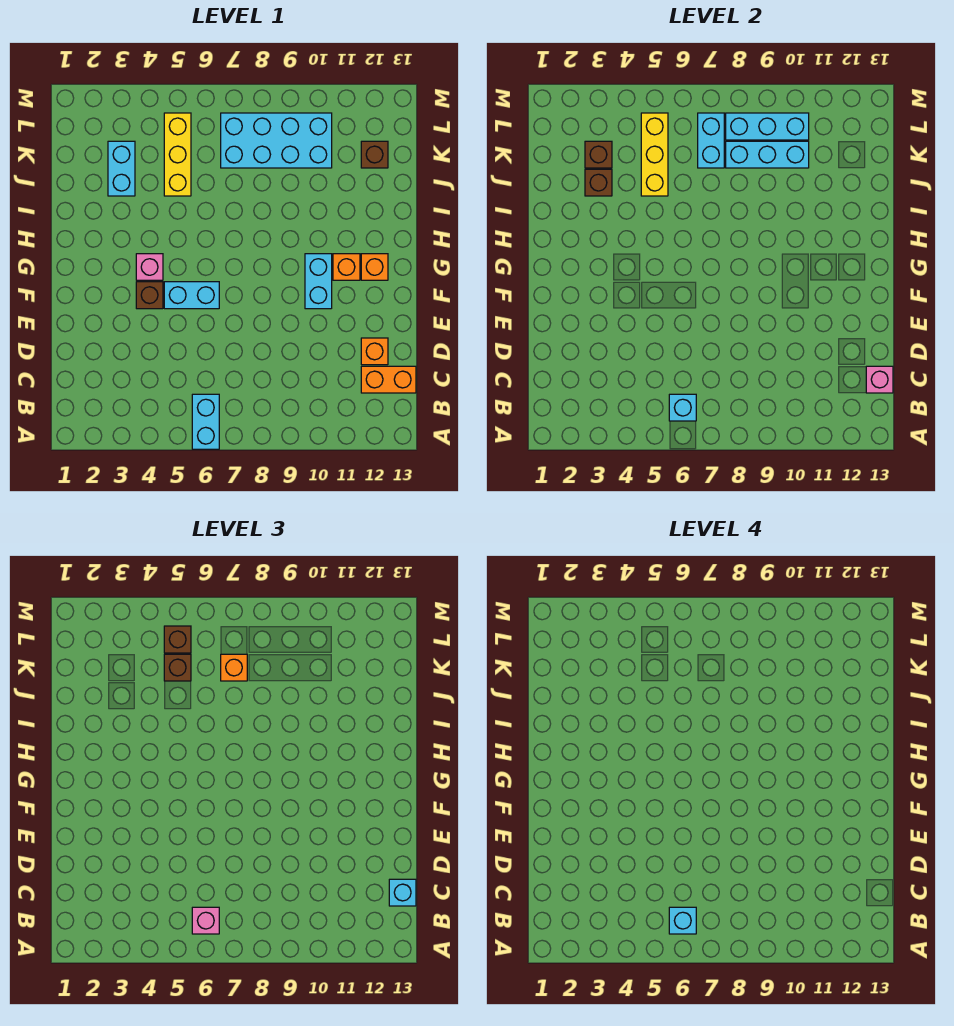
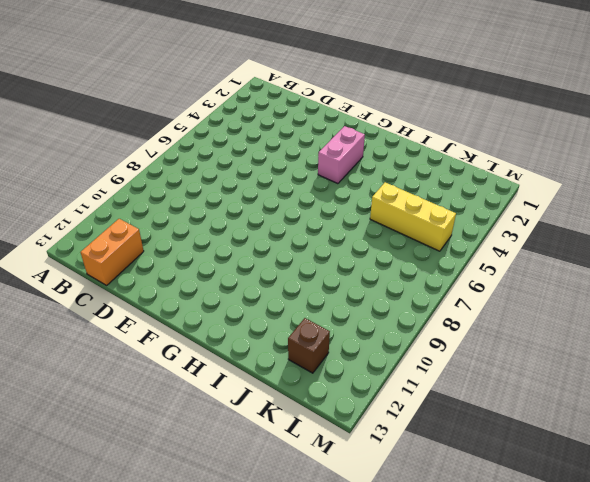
pink 1x2 brick [318,126,365,184] -> pink 1x1 brick [136,254,163,280]
none -> cyan 1x2 brick [192,394,219,449]
none -> orange 1x1 brick [361,338,388,365]
none -> brown 1x1 brick [136,282,163,309]

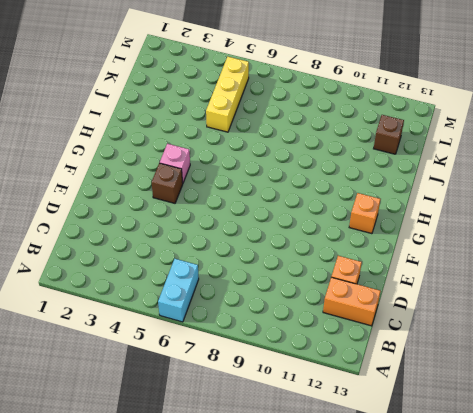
none -> cyan 1x2 brick [164,282,219,309]
none -> cyan 1x2 brick [305,254,332,309]
none -> orange 1x1 brick [333,254,360,280]

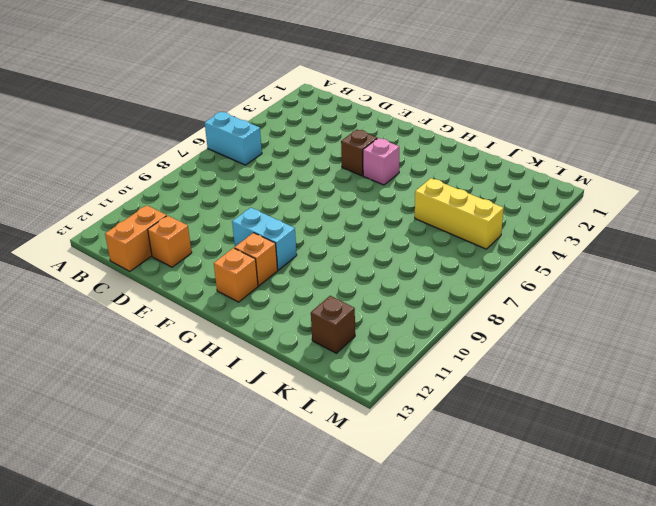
none -> cyan 1x2 brick [164,282,219,309]
none -> cyan 1x2 brick [108,141,135,196]
none -> cyan 2x4 brick [221,113,332,168]

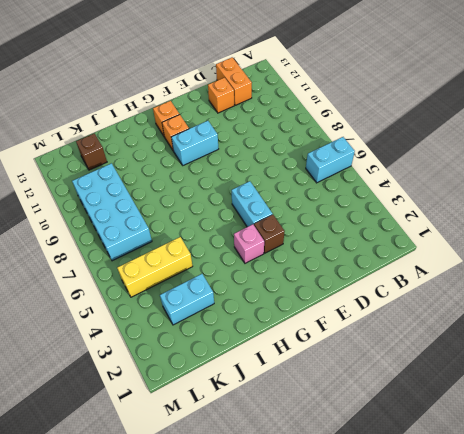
none -> cyan 1x1 brick [669,394,696,421]
none -> pink 1x1 brick [866,366,893,393]
none -> brown 1x1 brick [585,169,612,196]

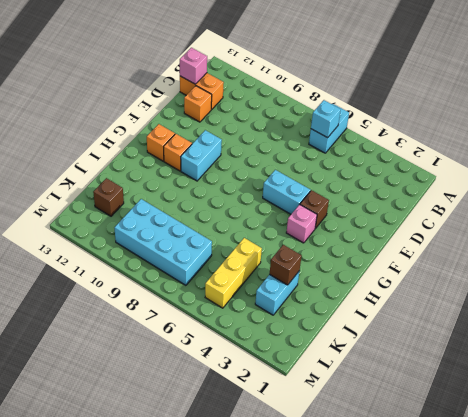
none -> yellow 1x3 brick [641,113,668,196]
none -> brown 1x1 brick [585,141,612,168]
none -> cyan 1x2 brick [698,113,724,168]

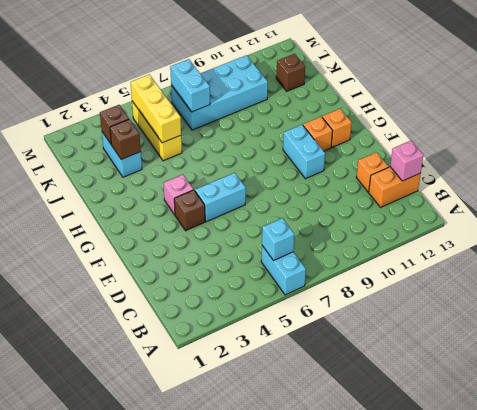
none -> cyan 1x3 brick [726,141,809,168]
none -> cyan 1x3 brick [726,113,809,140]
none -> pink 1x1 brick [192,907,219,934]

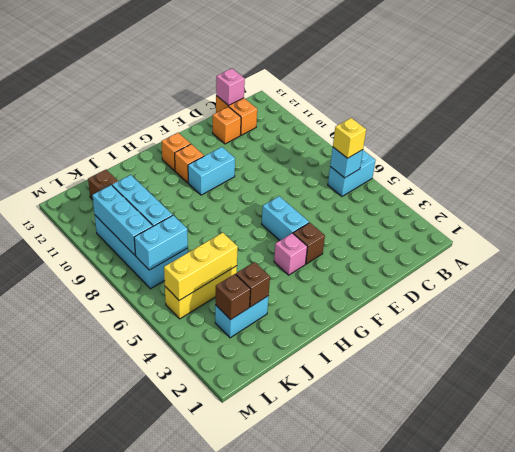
yellow 1x1 brick [333,118,366,158] -> pink 1x1 brick [192,907,219,934]
none -> cyan 1x1 brick [389,879,416,906]
none -> brown 1x1 brick [164,654,191,681]
none -> orange 1x1 brick [221,654,247,681]

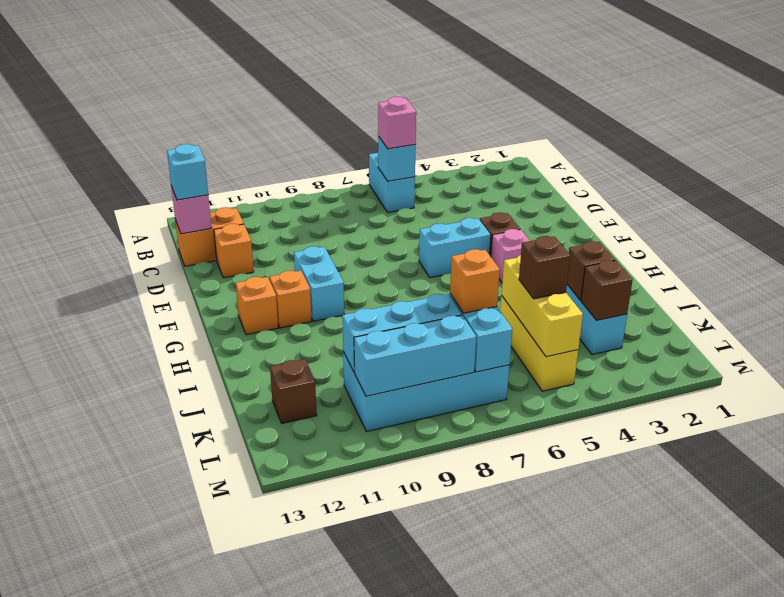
none -> brown 1x1 brick [164,626,191,653]
none -> cyan 1x1 brick [669,907,696,934]

